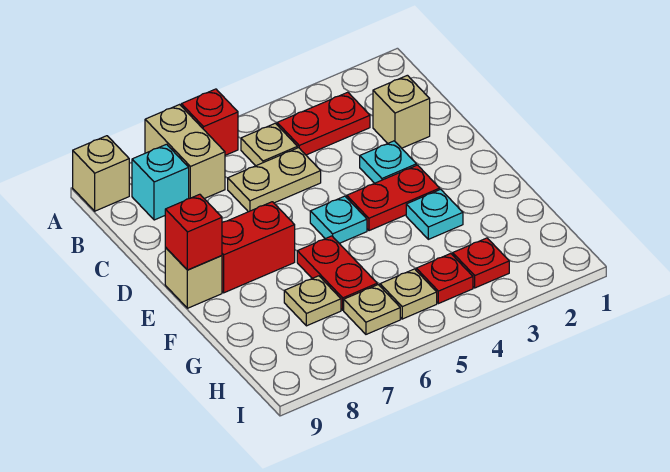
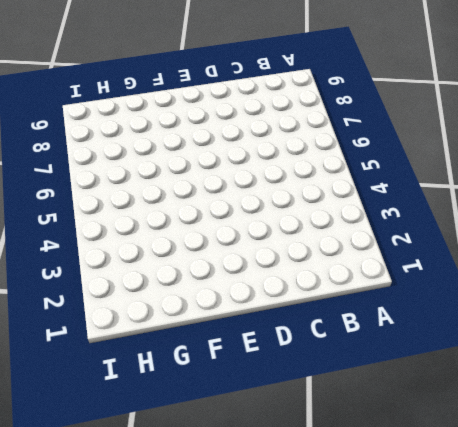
none -> red 1x1 brick [181,89,238,155]
none -> tan 1x2 brick [145,105,225,199]
none -> tan 1x1 brick [73,136,129,211]

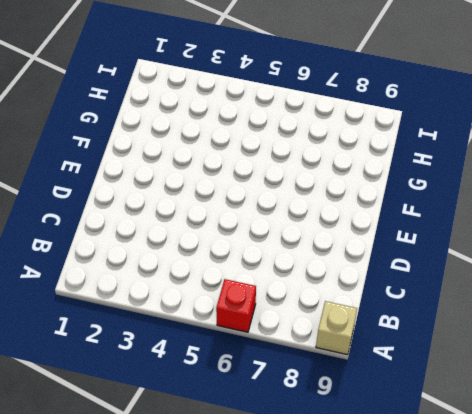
none -> tan 1x2 brick [145,105,225,199]
none -> red 1x2 plate [277,92,370,155]
none -> tan 1x1 plate [241,123,298,166]

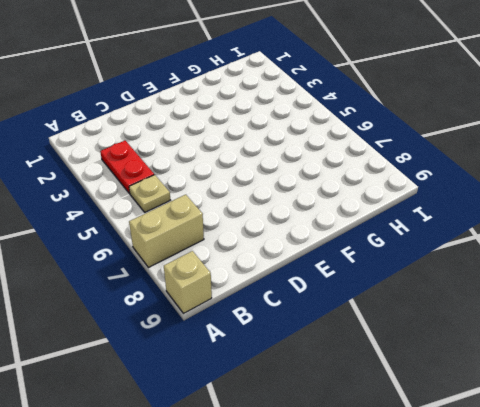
none -> red 1x1 brick [181,89,238,155]
none -> cyan 1x1 brick [132,144,189,220]
none -> tan 1x1 brick [373,75,430,148]

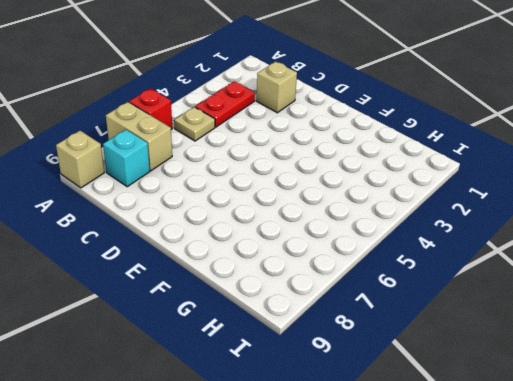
none -> tan 1x2 plate [228,148,321,212]
none -> cyan 1x1 plate [360,141,416,183]
none -> red 1x2 plate [347,165,440,231]

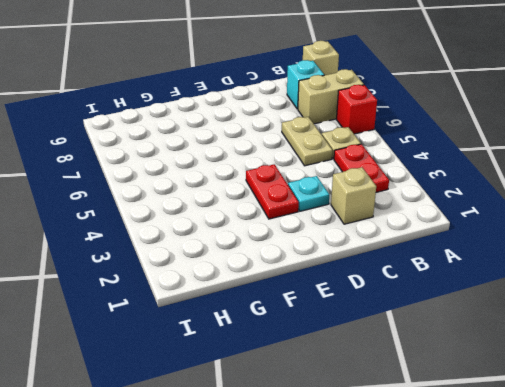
none -> cyan 1x1 plate [310,196,367,243]
none -> red 1x2 brick [222,202,295,293]
none -> tan 1x1 brick [165,248,222,308]

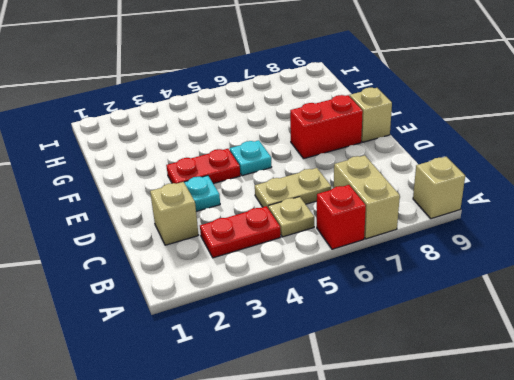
none -> cyan 1x1 brick [132,144,189,220]
none -> cyan 1x1 plate [406,189,463,239]
none -> red 1x2 plate [297,236,377,310]

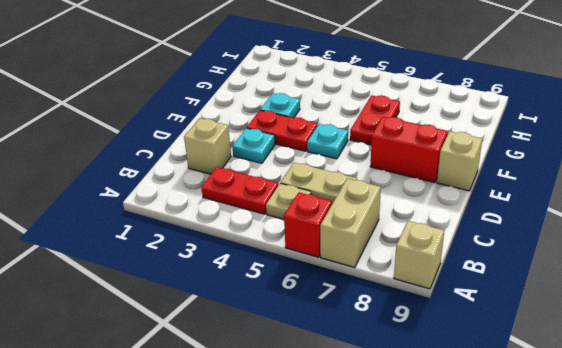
none -> cyan 1x1 brick [132,144,189,220]
none -> tan 1x1 plate [284,276,341,326]
none -> red 1x1 plate [453,238,509,288]

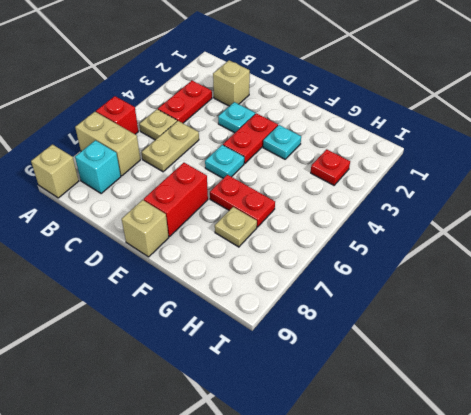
none -> red 1x1 plate [416,254,473,304]
none -> tan 1x1 plate [380,269,437,319]
none -> tan 1x1 plate [344,285,400,334]

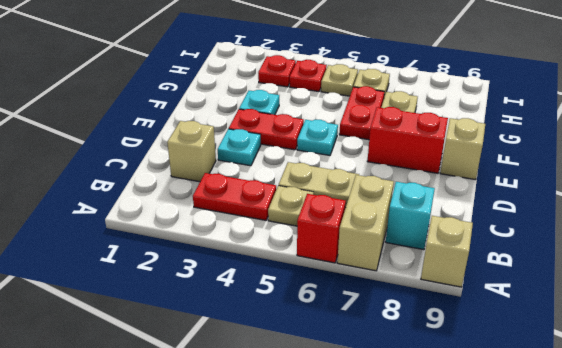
none -> red 1x1 brick [165,194,222,270]

